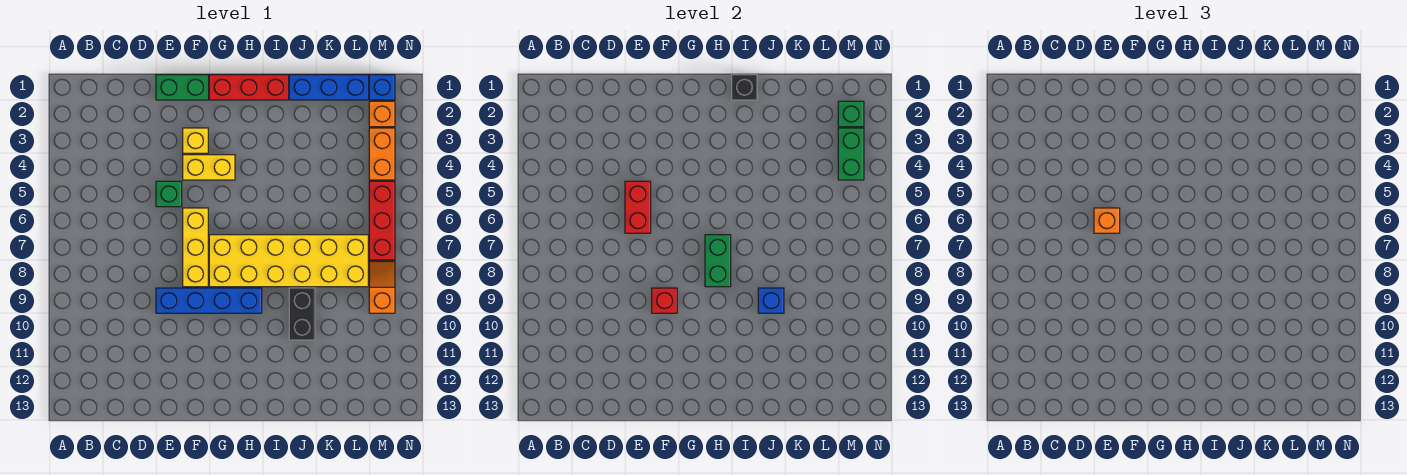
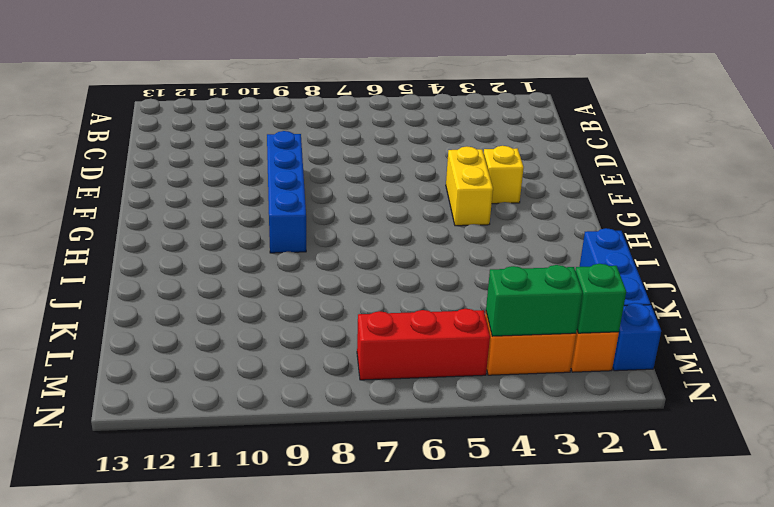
none -> green 1x2 brick [156,75,208,100]
none -> green 1x1 brick [156,181,182,207]
none -> yellow 1x3 brick [183,208,208,287]

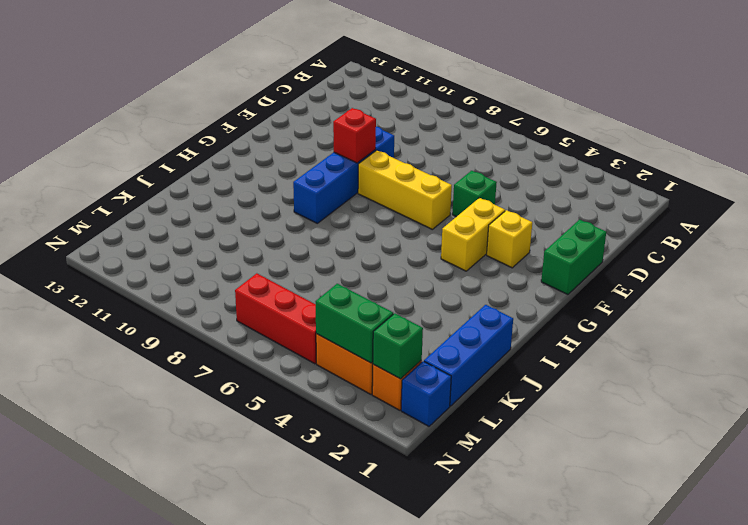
none -> red 1x3 brick [209,75,288,100]
none -> yellow 2x6 brick [209,235,368,287]
none -> black 1x2 brick [289,288,315,340]

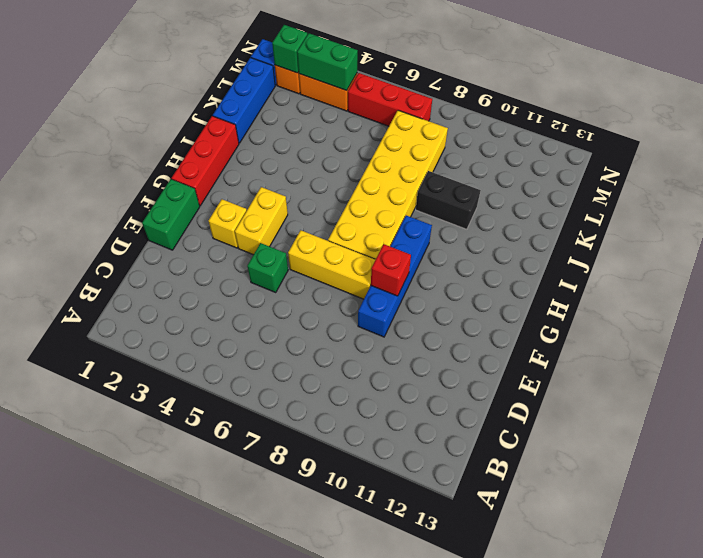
none -> orange 1x2 slope [369,261,395,313]
none -> red 1x2 brick [625,181,651,233]
none -> green 1x2 brick [705,235,731,287]

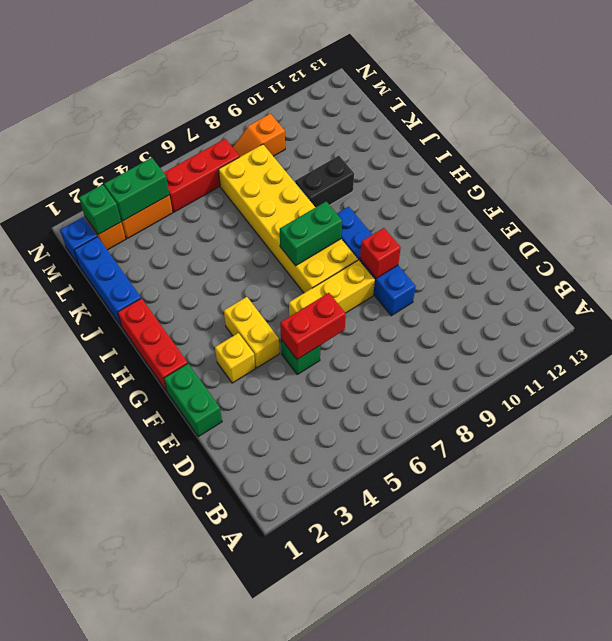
none -> black 1x1 brick [732,75,757,100]
none -> blue 1x1 brick [758,288,784,313]
none -> orange 1x1 brick [1094,208,1120,233]

